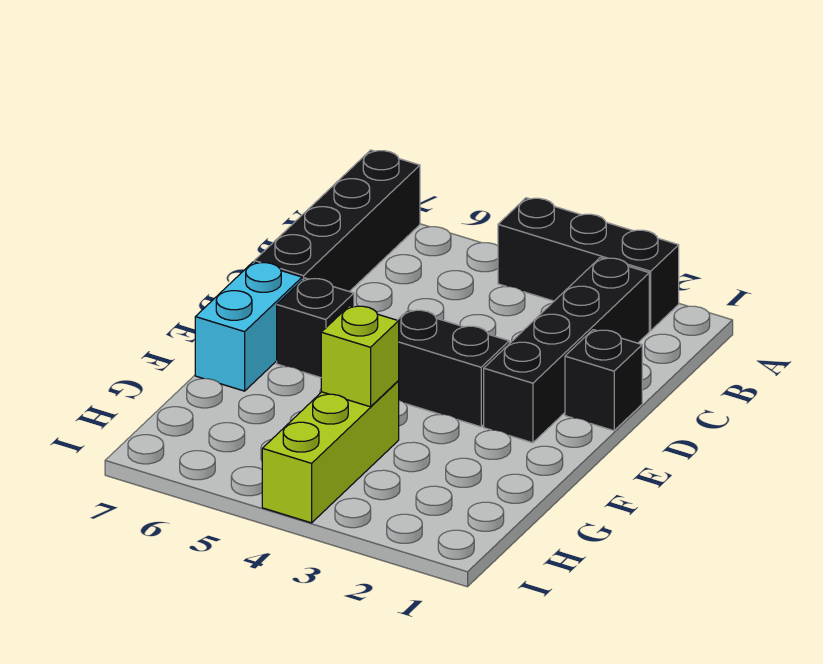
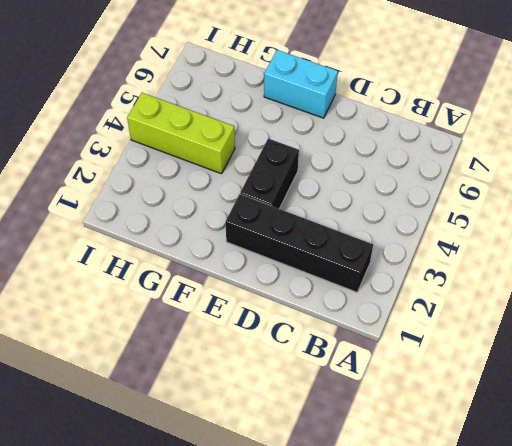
none -> black 1x3 brick [498,198,679,331]
none -> black 1x4 brick [254,150,420,292]

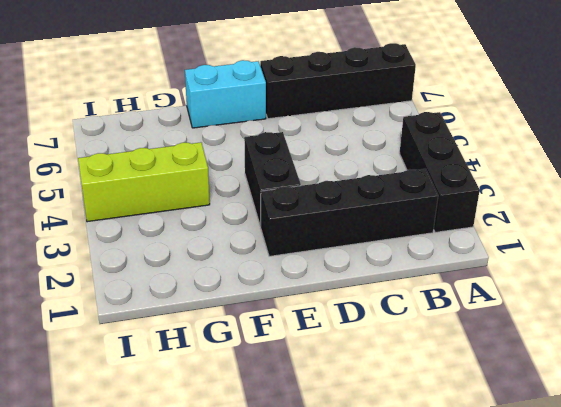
none -> black 1x1 brick [565,330,642,431]
none -> black 1x1 brick [277,278,354,378]

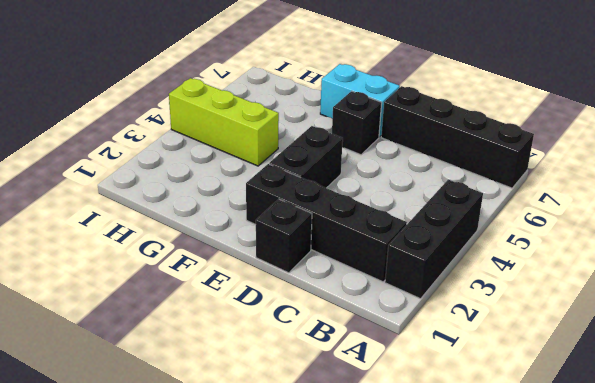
none -> lime 1x1 brick [321,306,399,407]

